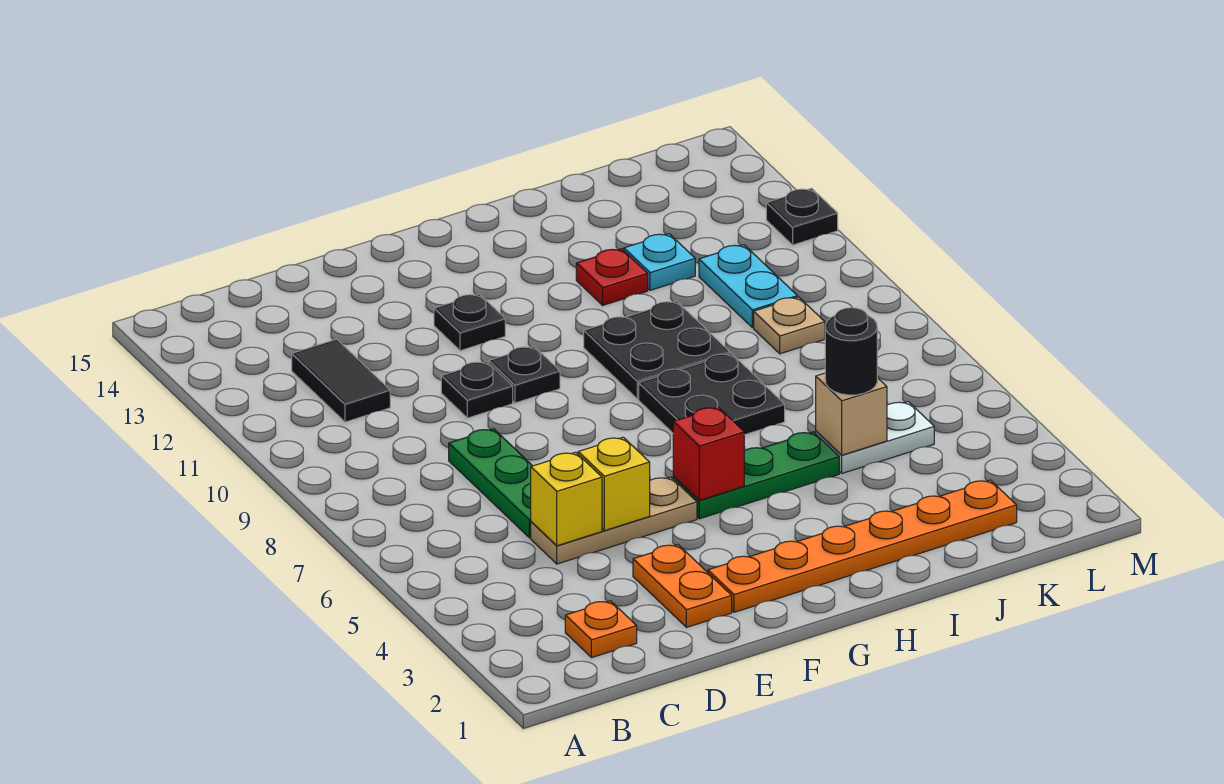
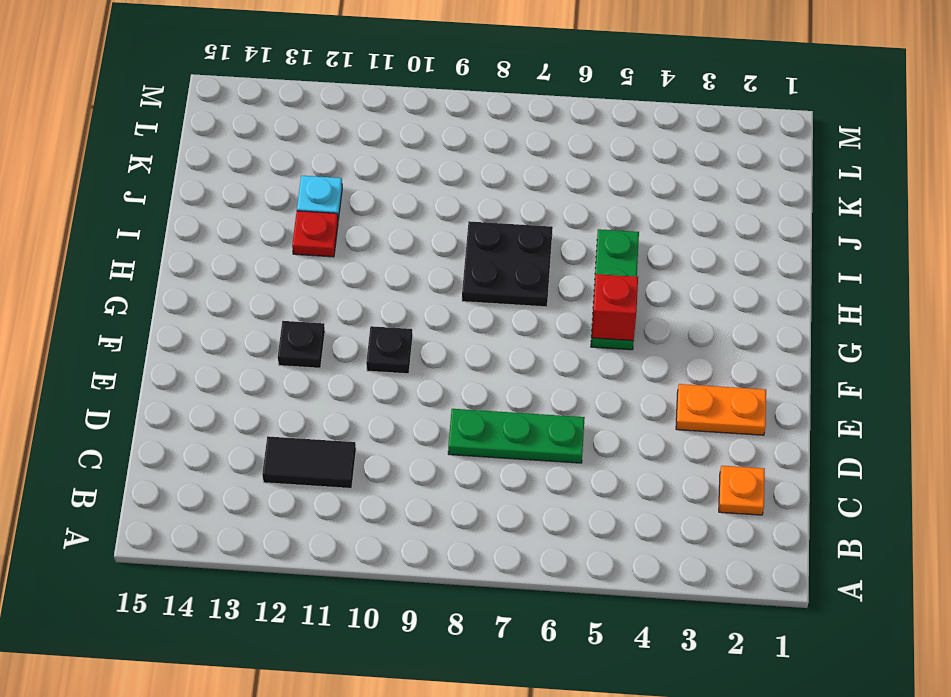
none -> tan 1x3 plate [531,477,697,564]
none -> black 1x1 plate [441,361,513,418]
none -> orange 1x6 plate [708,480,1017,612]

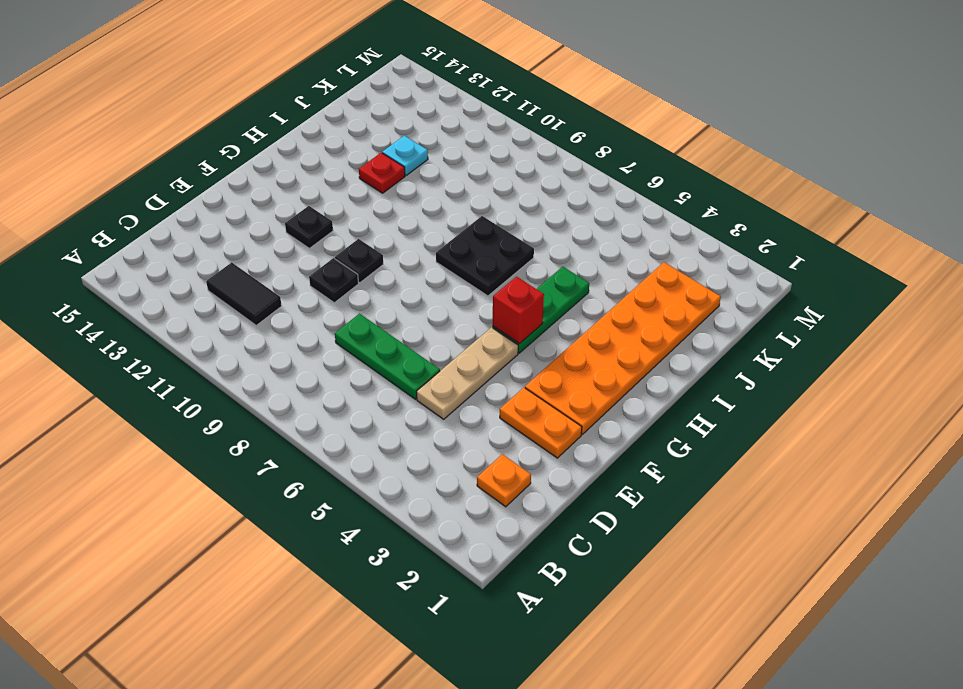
orange 2x6 plate [525,262,721,434] -> orange 1x6 plate [708,480,1017,612]
none -> black 2x2 plate [584,301,730,399]
none -> white 1x2 plate [816,402,934,473]
none -> tan 1x1 plate [754,297,825,354]

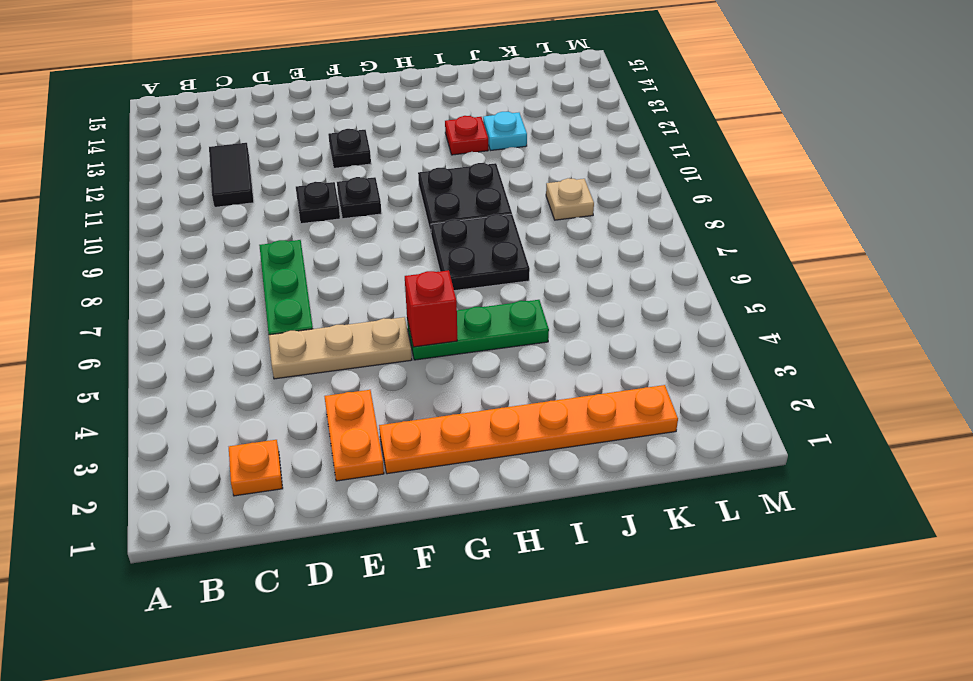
none -> white 1x2 plate [816,402,934,473]
none -> cyan 1x2 plate [699,245,798,328]
none -> black 1x1 plate [766,188,838,245]

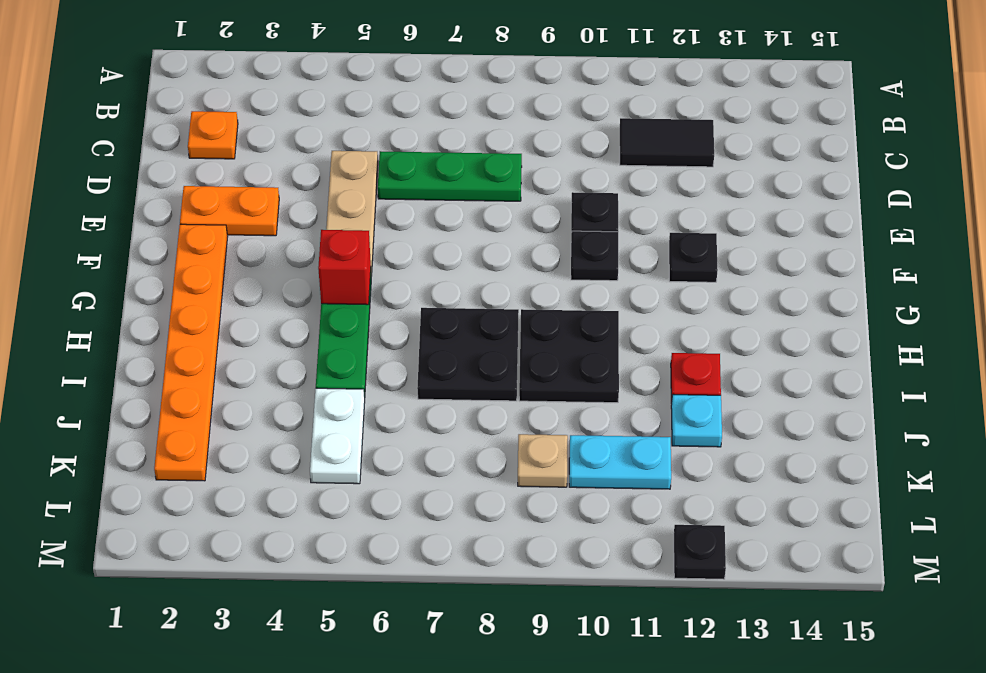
none -> yellow 1x1 brick [531,452,602,546]
none -> yellow 1x1 brick [578,437,650,531]
none -> tan 1x1 brick [816,373,887,455]

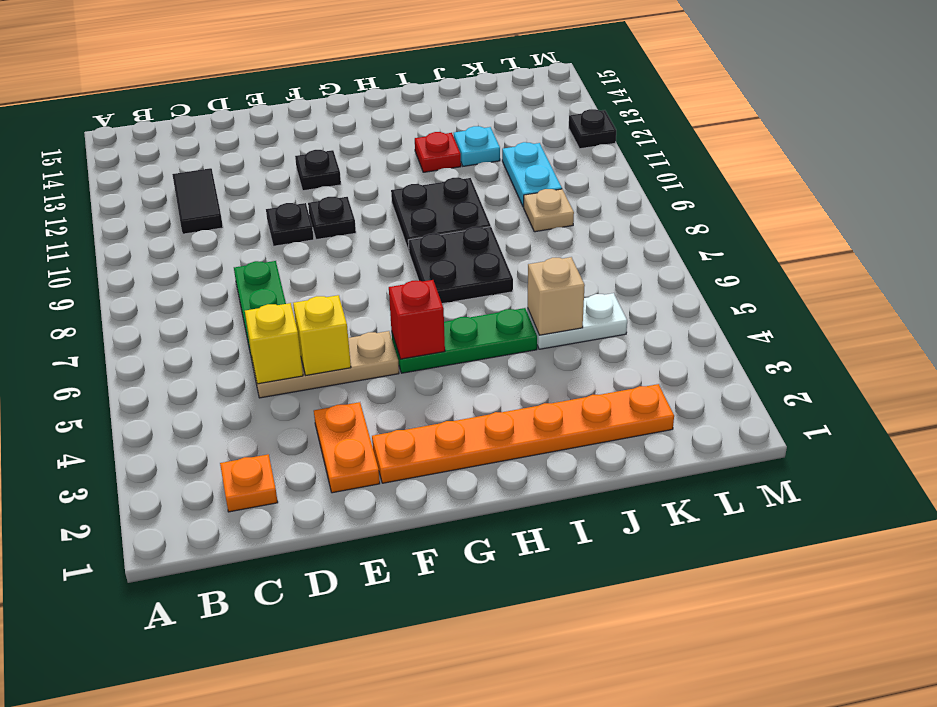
none -> black 1x1 round brick [825,308,877,395]

